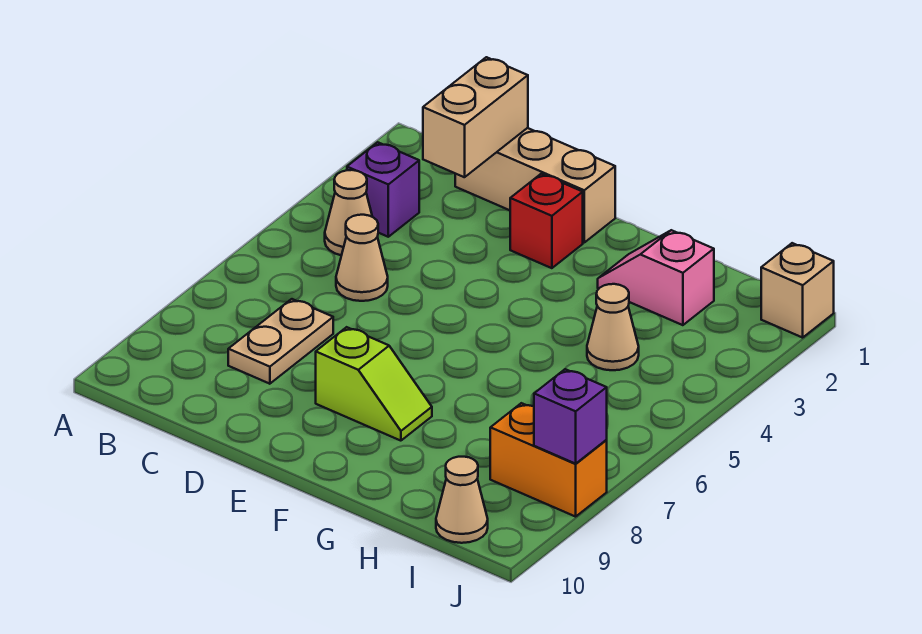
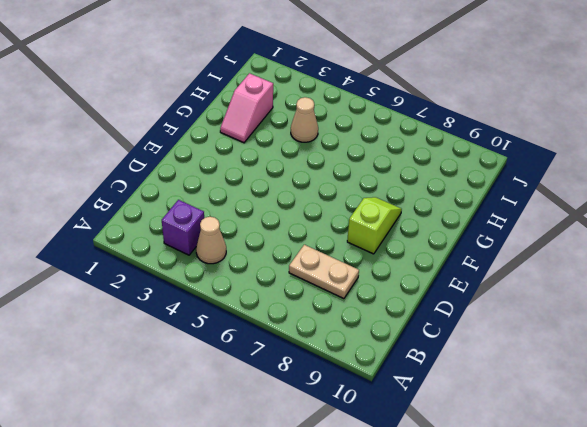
none -> tan 1x3 brick [455,128,615,242]
none -> tan 1x1 cone [336,215,388,301]
none -> red 1x1 brick [510,174,583,268]

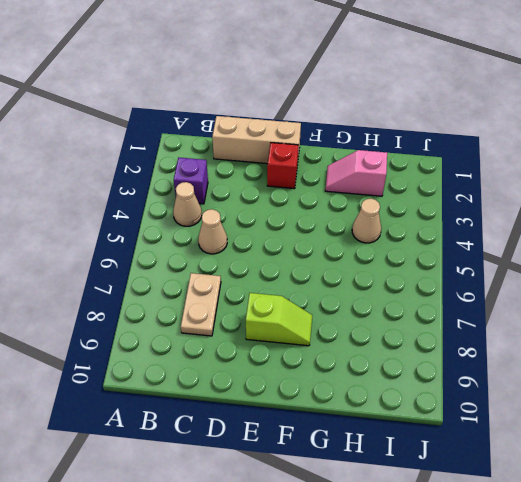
none -> orange 1x2 brick [490,403,607,517]
none -> tan 1x1 cone [436,457,488,543]
none -> tan 1x1 brick [761,243,834,338]

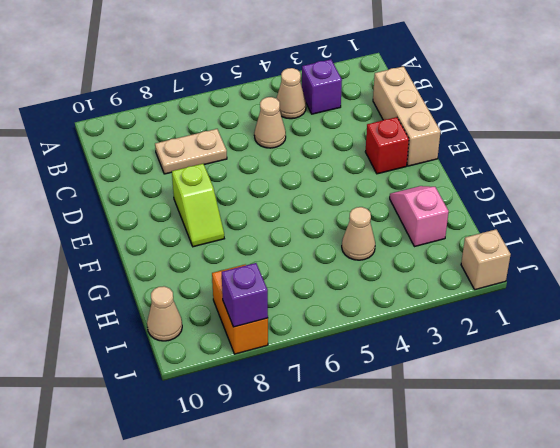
none -> tan 1x2 brick [423,57,528,177]

